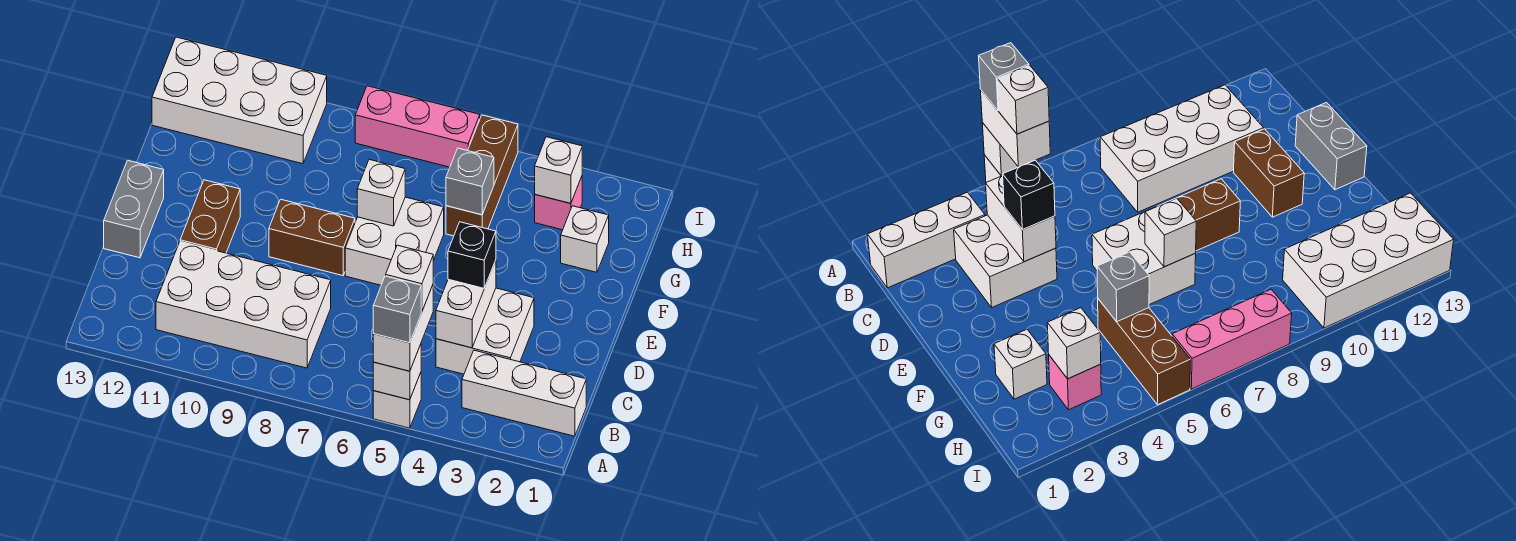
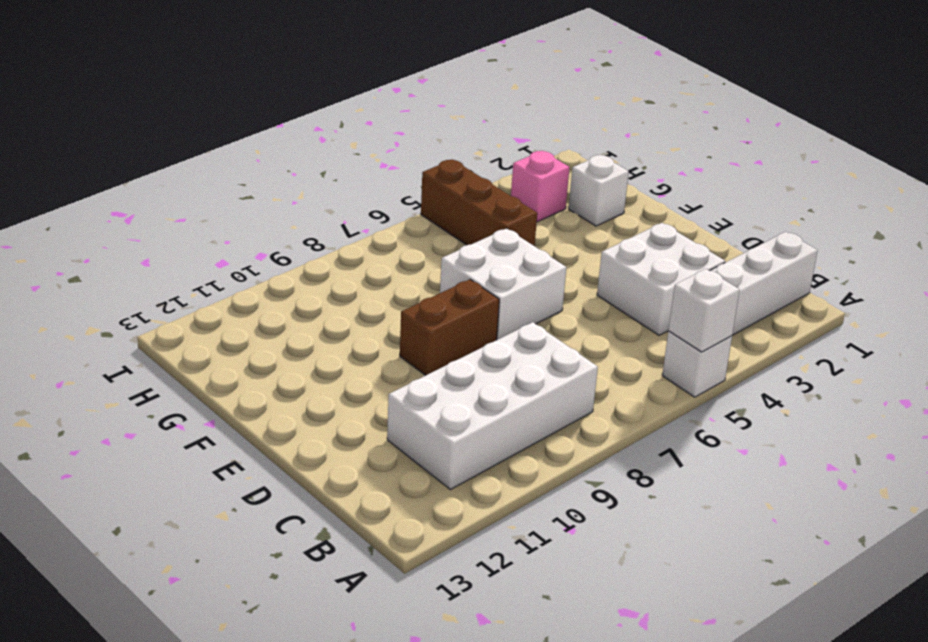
none -> brown 1x2 brick [180,180,240,253]
none -> grey 1x2 brick [104,160,164,258]
none -> white 2x4 brick [152,37,327,164]

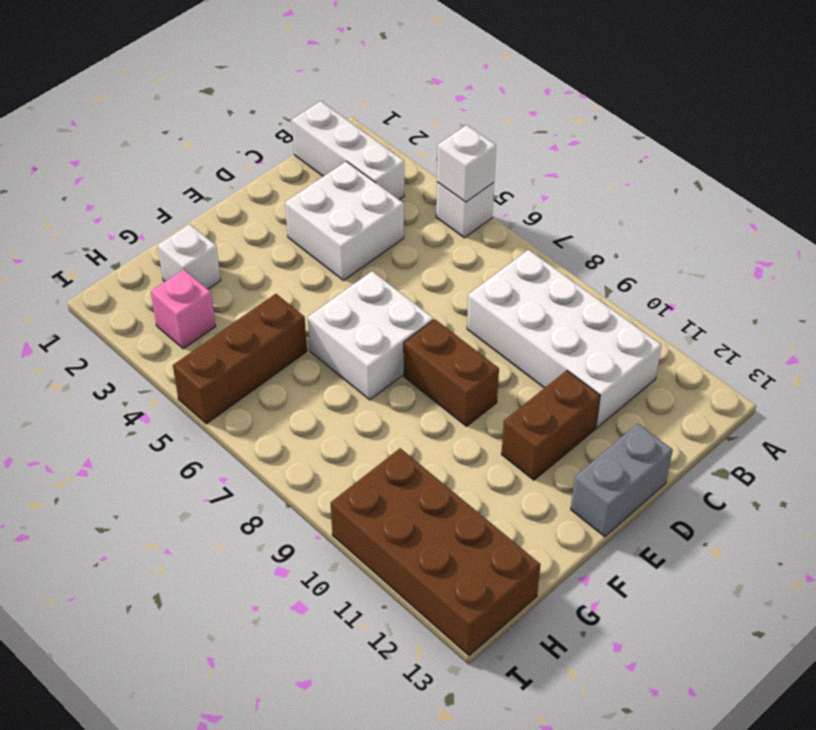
brown 2x4 brick [331,448,541,656] -> white 2x4 brick [152,37,327,164]
none -> pink 1x3 brick [355,86,480,167]
none -> white 1x2 brick [436,260,496,348]
none -> white 1x1 brick [357,160,405,226]

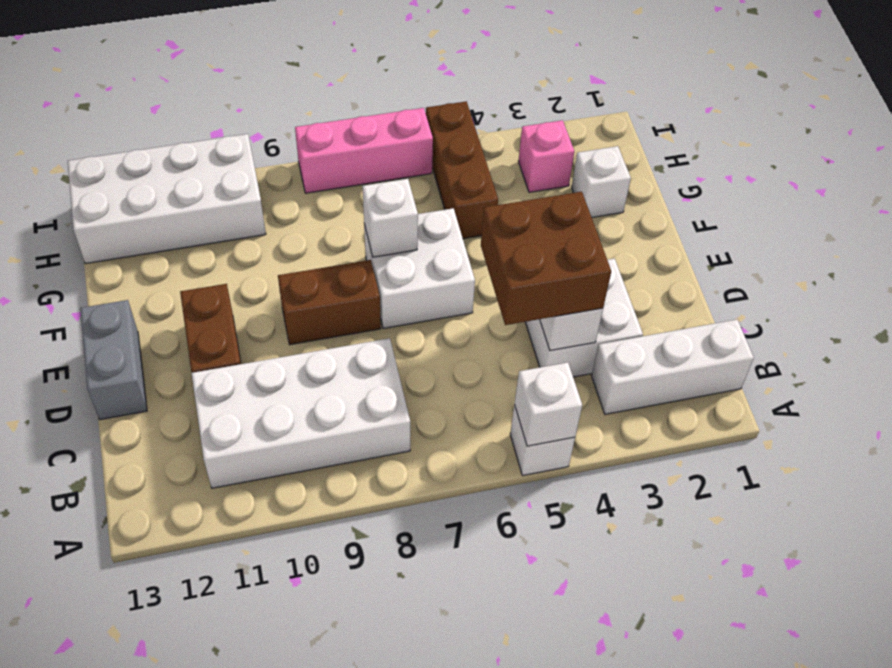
brown 2x2 brick [481,192,611,325] -> black 1x1 brick [448,222,496,288]
none -> grey 1x1 brick [446,148,494,215]
none -> white 1x1 brick [535,137,582,203]
none -> white 1x2 brick [373,285,433,371]

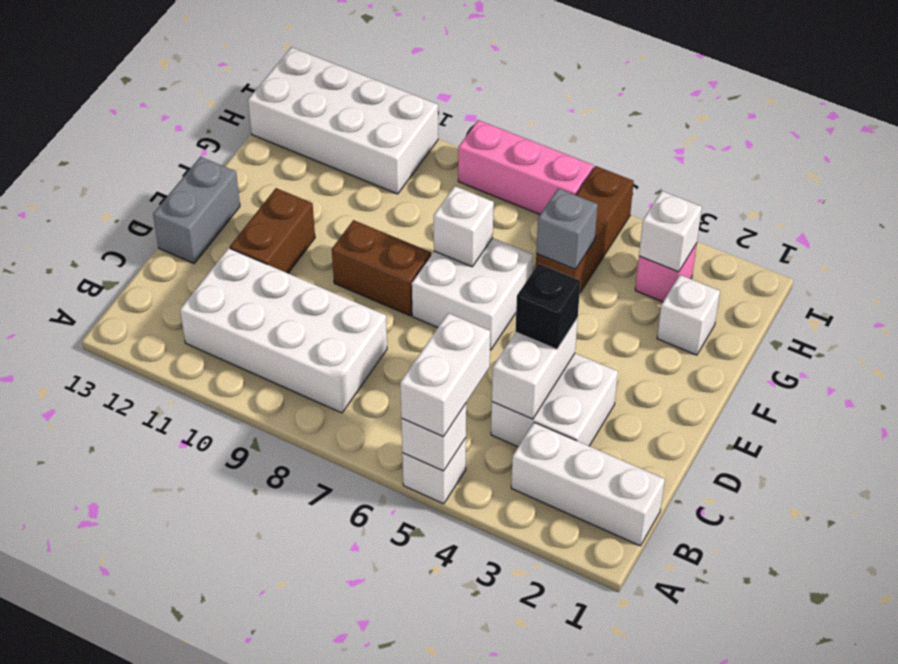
none -> grey 1x1 brick [373,276,421,343]
none -> white 1x1 brick [386,245,433,312]

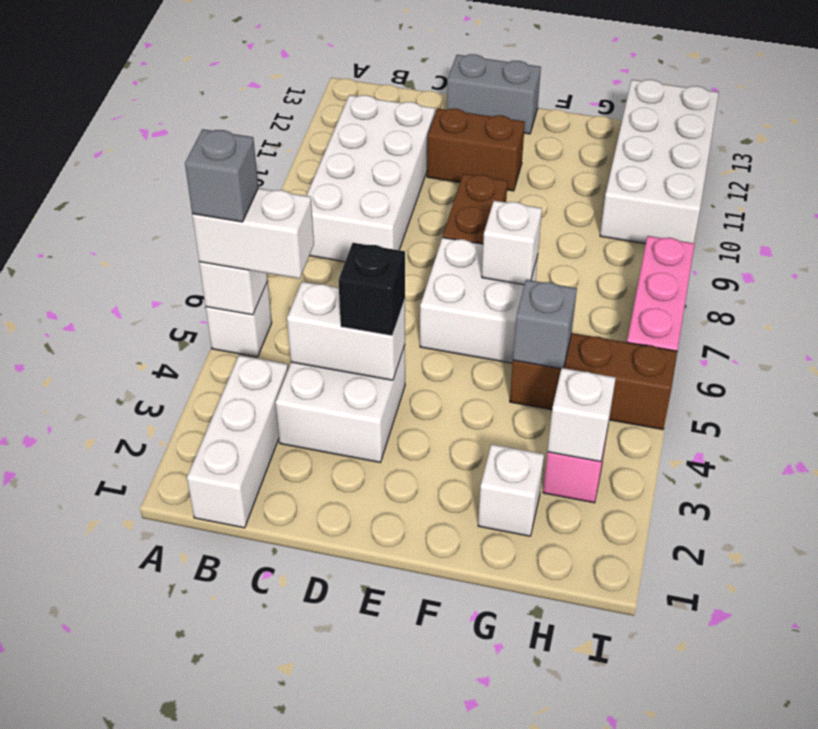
none -> white 1x1 brick [386,245,433,312]

